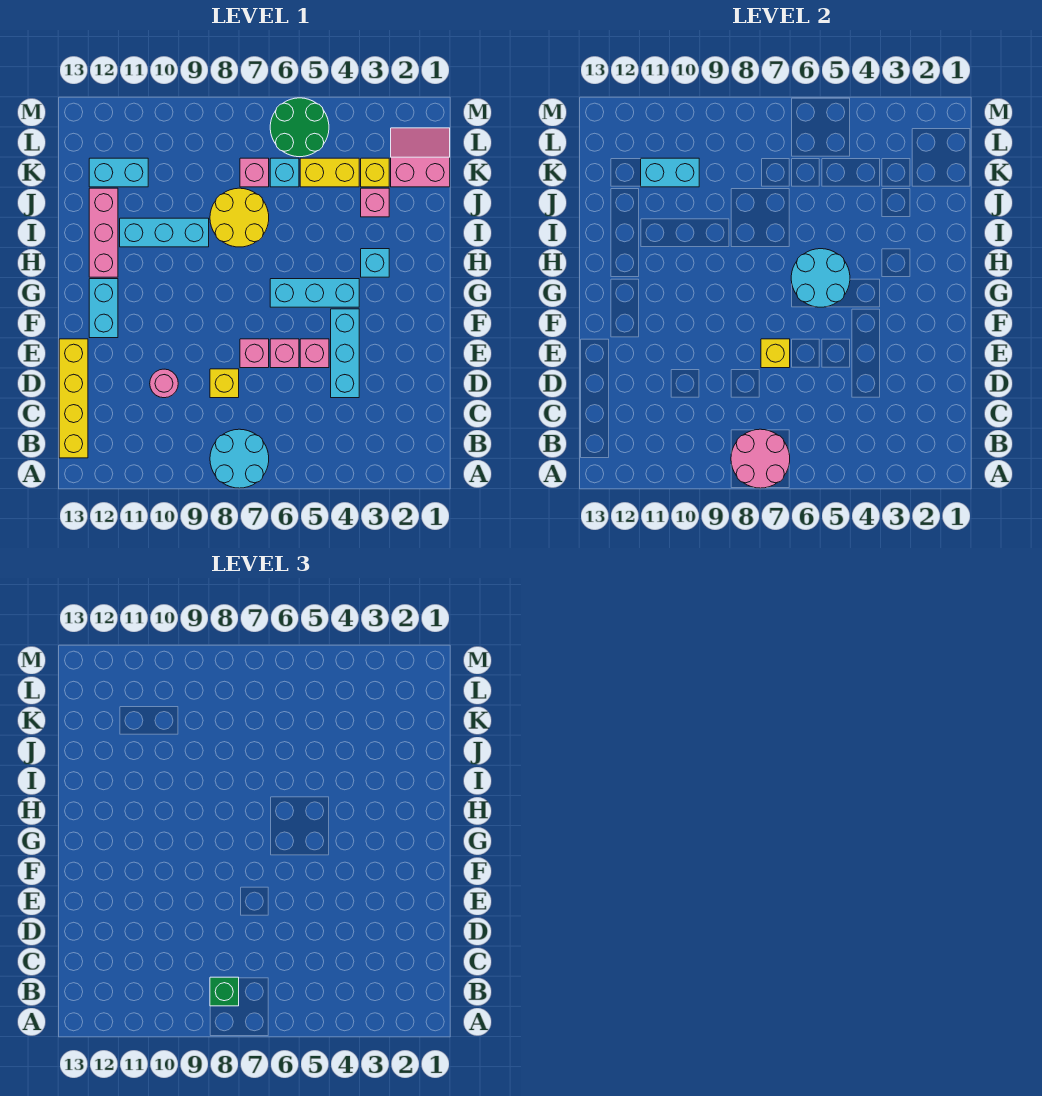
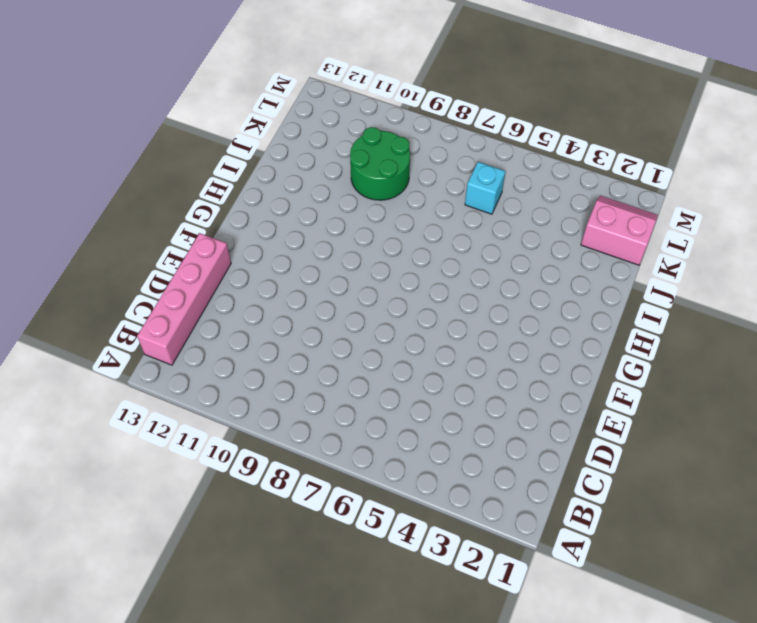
pink 1x4 brick [137,233,231,365] -> yellow 1x4 brick [59,339,88,458]
green 2x2 round brick [350,127,410,200] -> green 2x2 round brick moved to [270,98,329,157]
none -> cyan 2x2 round brick [210,429,269,488]
none -> cyan 1x3 brick [331,309,359,398]
none -> yellow 1x1 brick [210,369,239,398]

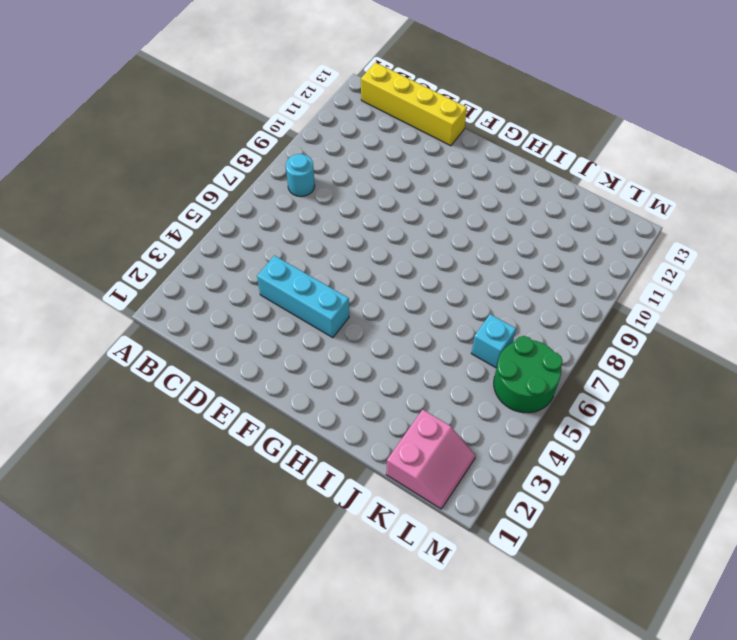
cyan 1x1 round brick [286,154,315,197] -> cyan 2x2 round brick [210,429,269,488]
none -> yellow 1x1 brick [210,369,239,398]
none -> pink 1x1 round brick [150,369,178,398]
none -> pink 1x1 brick [300,339,329,368]

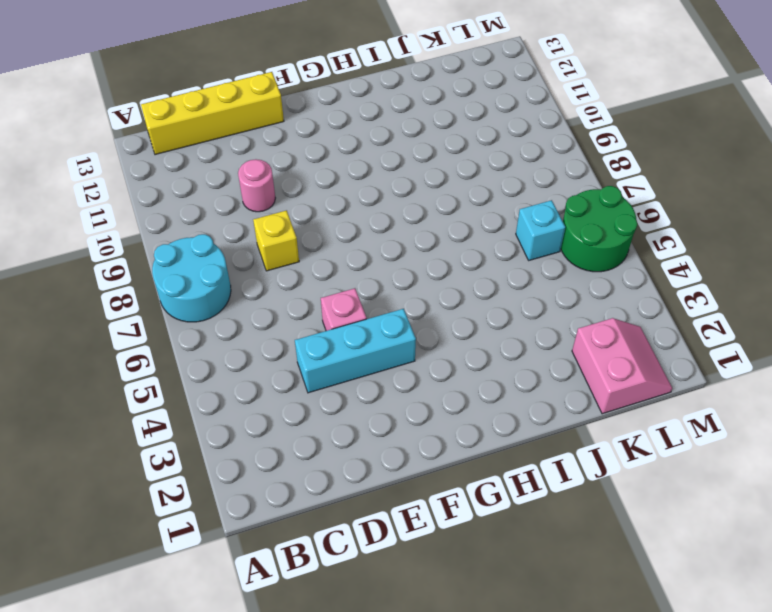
none -> pink 1x1 brick [270,339,299,368]
none -> pink 1x1 brick [240,339,269,368]
none -> cyan 1x2 brick [89,279,118,338]

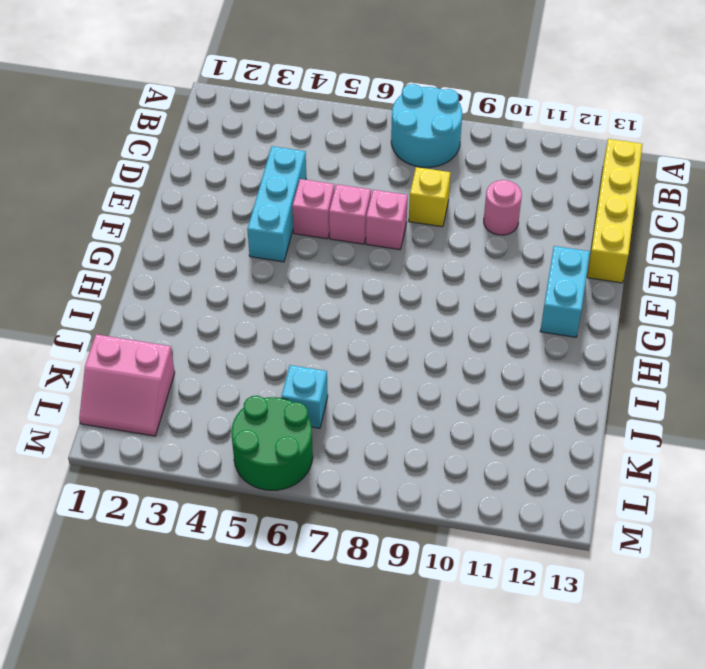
none -> cyan 1x3 brick [270,279,359,307]
none -> cyan 1x1 brick [361,249,389,277]
none -> pink 1x3 brick [89,188,118,277]

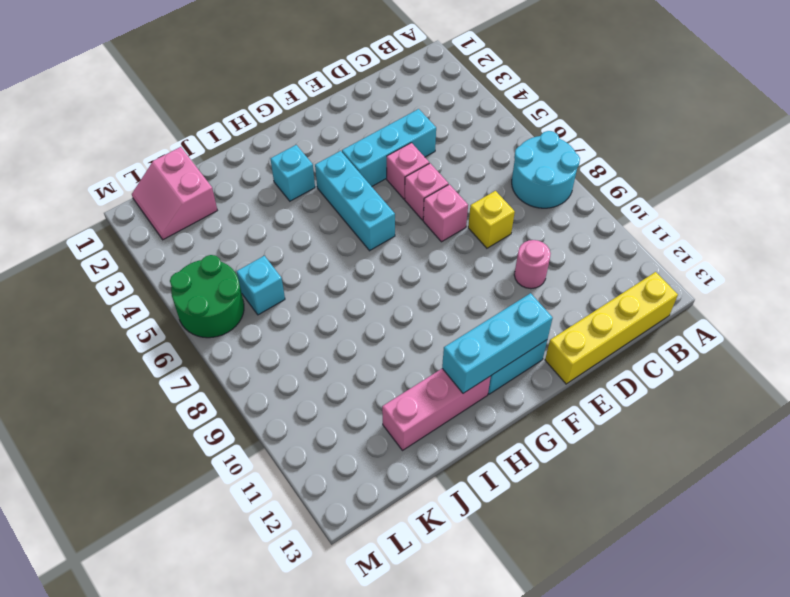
cyan 1x3 brick [442,293,553,393] -> cyan 1x3 brick turned to [120,218,209,247]
none -> yellow 2x2 round brick [210,188,269,247]
none -> pink 1x1 brick [361,188,389,217]
none -> yellow 1x1 brick [361,158,389,187]

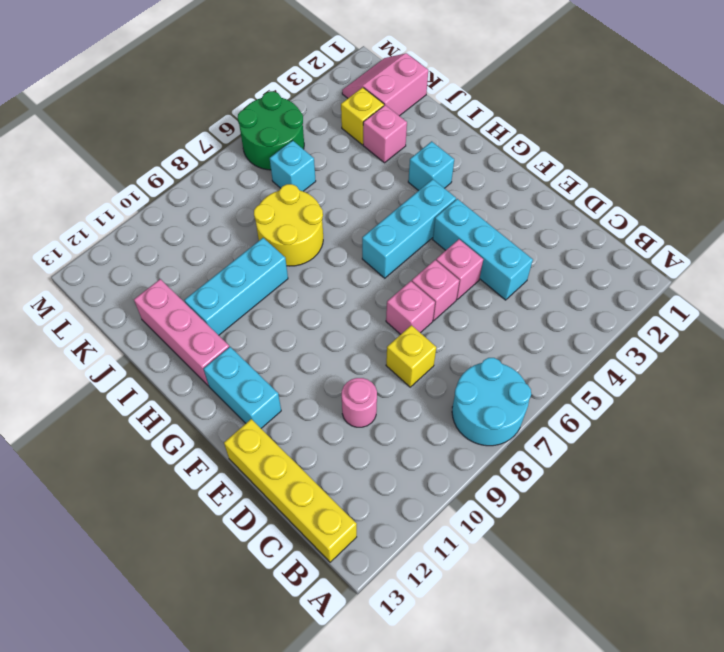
none -> yellow 1x2 brick [300,158,359,187]
none -> pink 1x1 brick [240,158,269,187]
none -> cyan 1x2 brick [89,158,148,187]

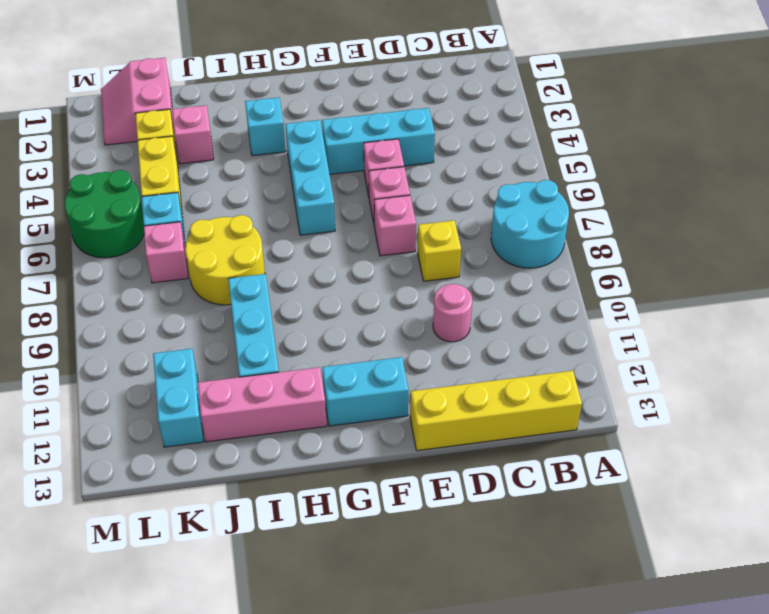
none -> pink 2x2 round brick [731,429,790,488]
none -> yellow 1x1 brick [761,339,790,368]
none -> cyan 2x2 round brick [791,249,850,307]

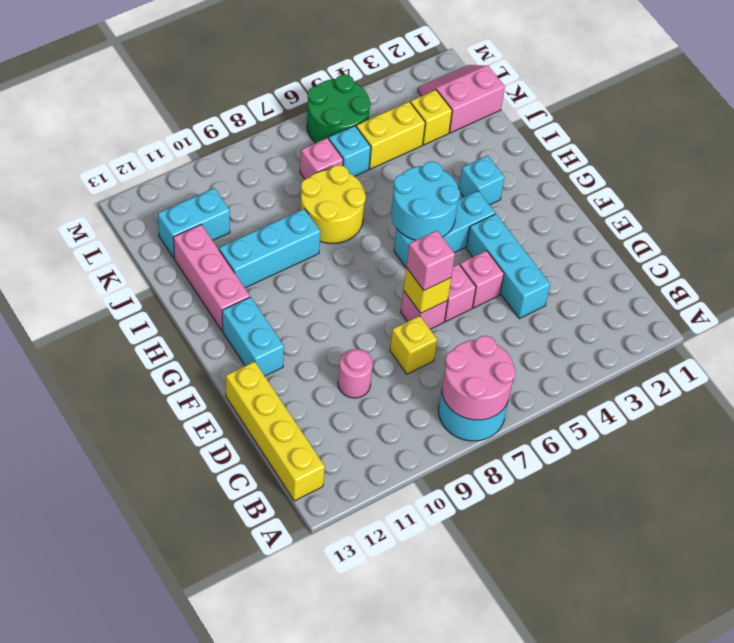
pink 1x1 brick [406,231,455,290] -> pink 1x1 brick moved to [361,188,389,217]
none -> cyan 1x2 brick [641,158,699,187]
none -> green 1x1 brick [210,977,239,1006]

